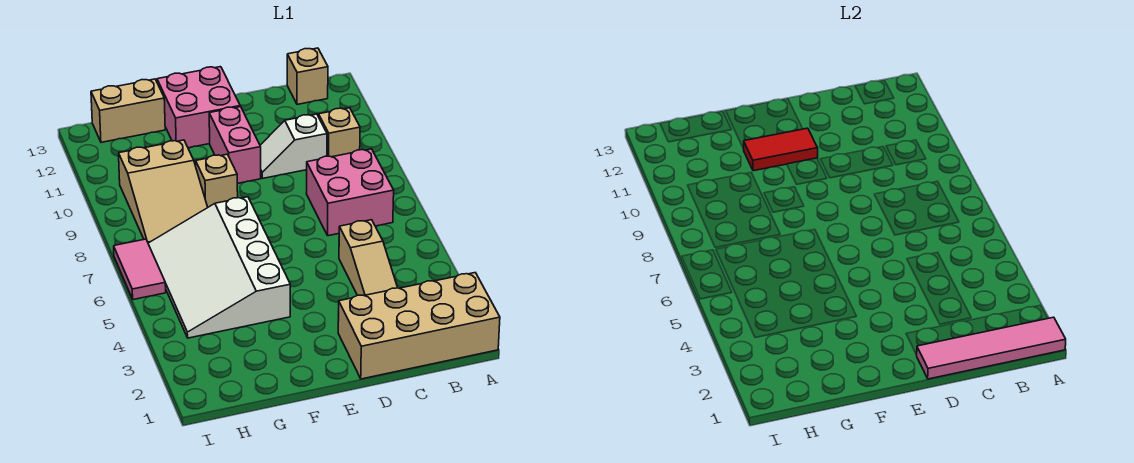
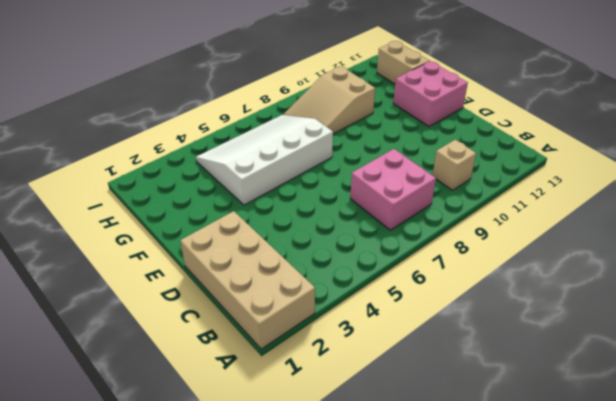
none -> tan 1x1 brick [287,48,328,104]
none -> tan 1x3 slope [339,220,398,296]
none -> white 1x2 slope [260,114,327,178]

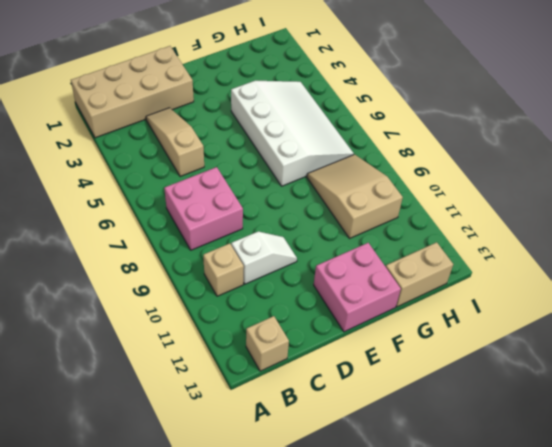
none -> pink 1x2 brick [209,107,261,184]
none -> tan 1x1 brick [196,154,238,207]
none -> pink 1x2 tile [114,239,166,300]

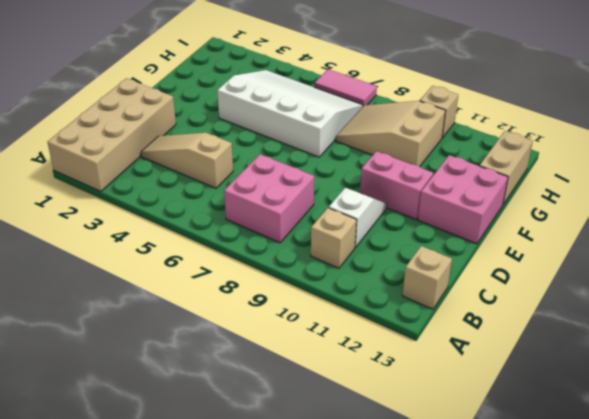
tan 1x1 brick [420,86,458,138] -> tan 1x1 brick moved to [196,154,238,207]
none -> pink 1x4 tile [916,317,1066,379]
none -> red 1x2 tile [744,128,818,171]

